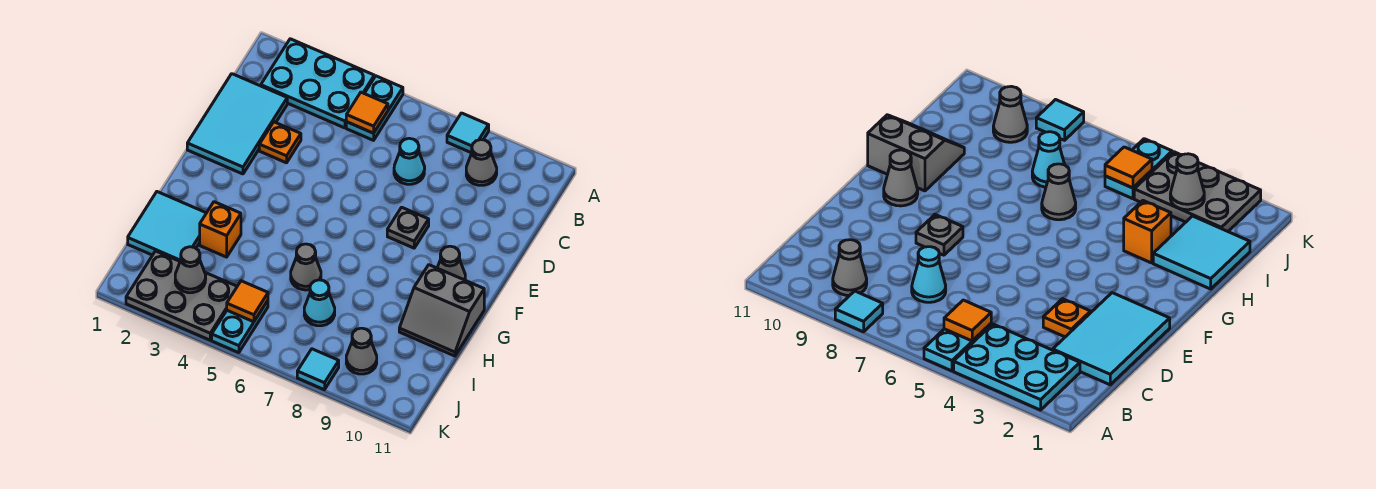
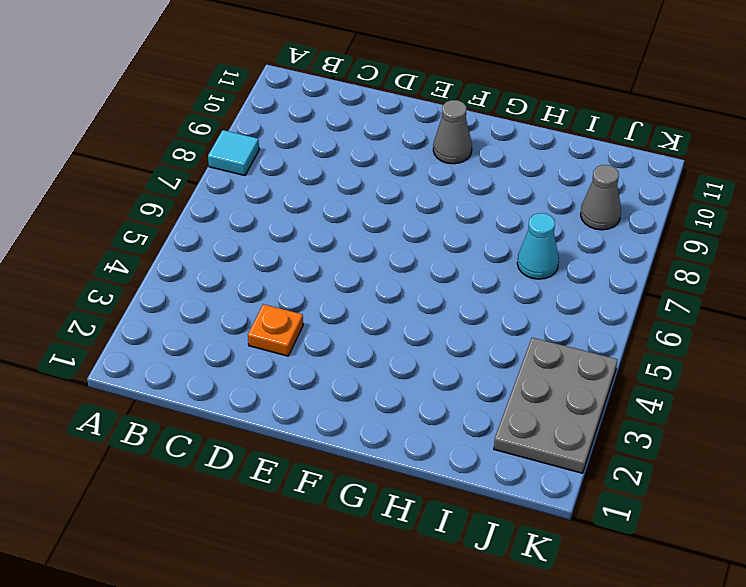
none -> cyan 2x3 plate [261,39,374,128]
none -> cyan 1x2 plate [346,76,403,140]
none -> grey 1x1 cone [466,140,497,185]

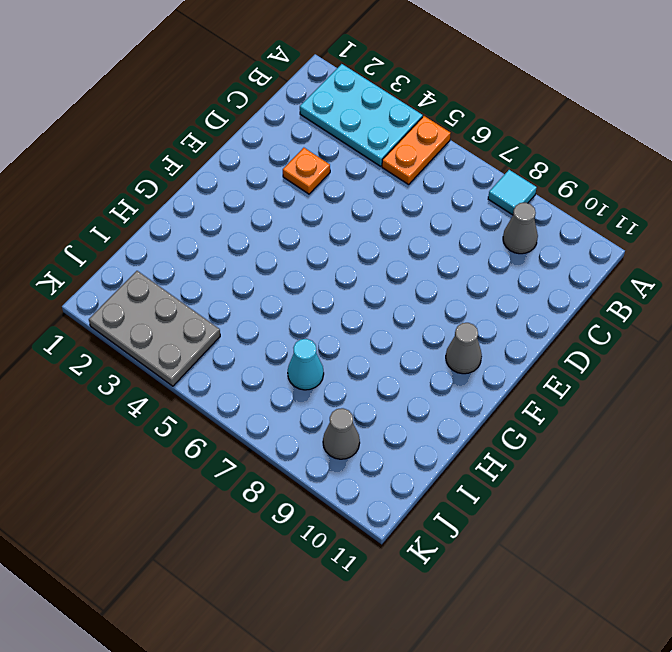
orange 1x2 plate [382,116,451,185] -> cyan 1x2 plate [346,76,403,140]
none -> cyan 2x3 tile [187,74,287,174]
none -> cyan 1x1 cone [394,138,425,184]
none -> grey 1x1 plate [387,207,429,248]

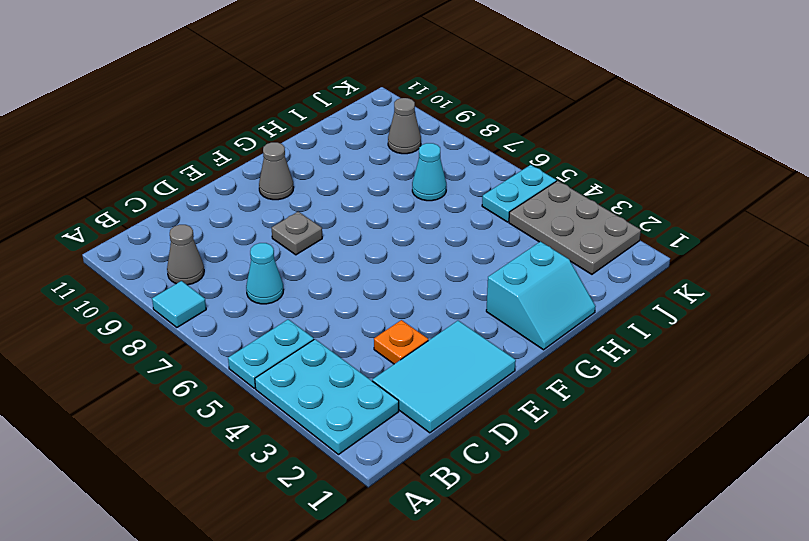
cyan 2x2 slope [486,242,596,350] -> cyan 2x2 tile [128,192,206,261]
none -> grey 2x2 slope [399,265,484,356]
none -> orange 1x1 brick [200,202,241,257]
none -> grey 1x1 cone [291,244,321,290]

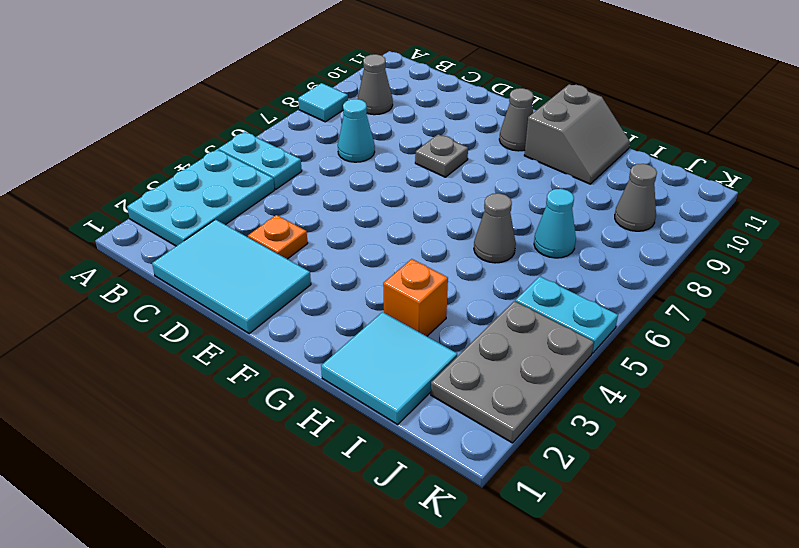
none -> cyan 1x1 tile [297,349,339,390]
none -> orange 1x1 tile [346,92,388,133]
none -> grey 1x1 cone [175,247,206,293]

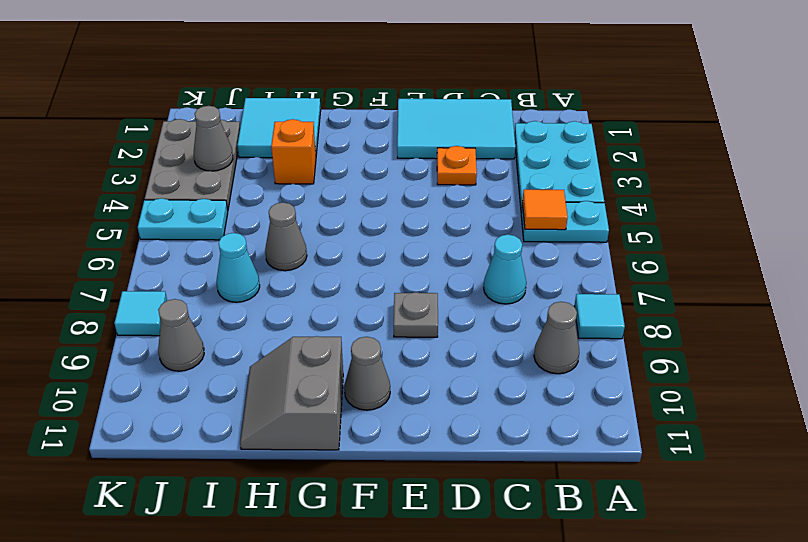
none -> orange 1x1 tile [227,281,268,322]

